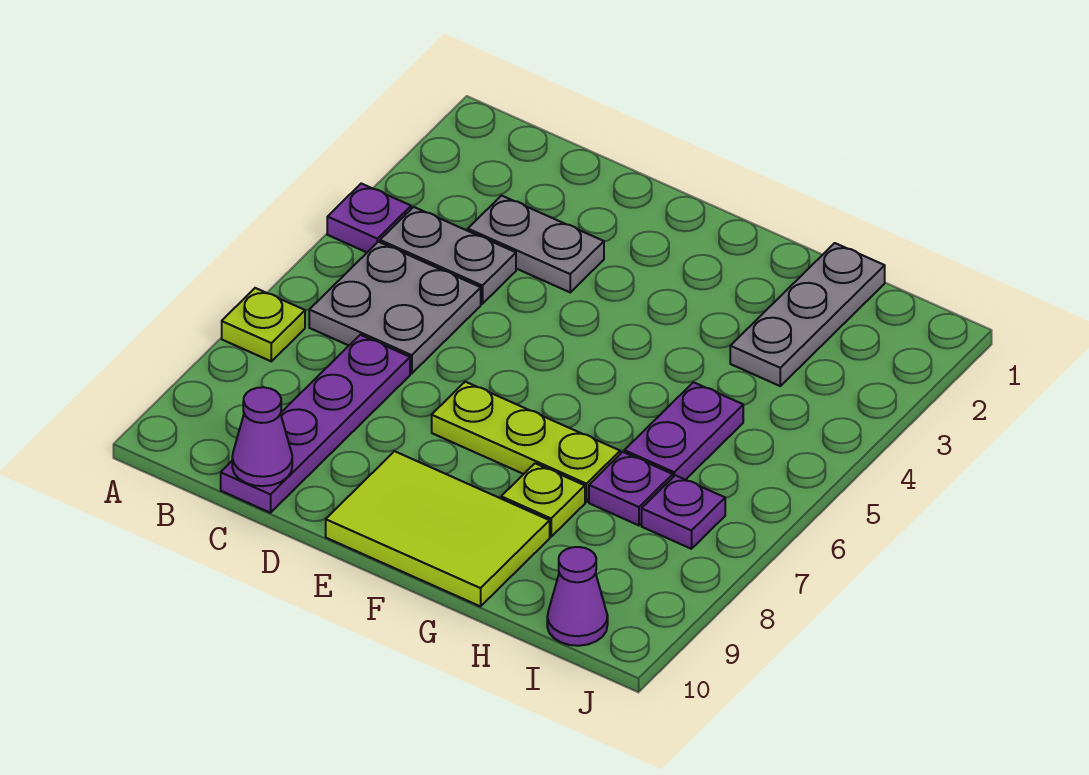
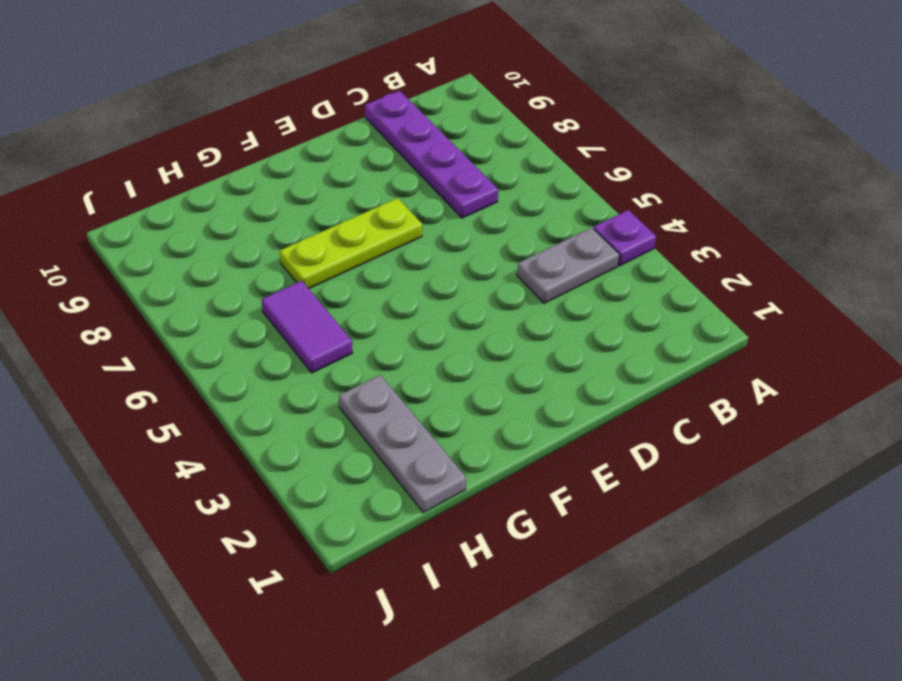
purple 1x2 tile [262,281,353,373] -> purple 1x2 plate [624,382,743,480]
none -> lime 1x1 plate [222,288,305,361]
none -> grey 2x2 plate [309,242,481,374]
none -> grey 1x2 plate [468,196,604,292]

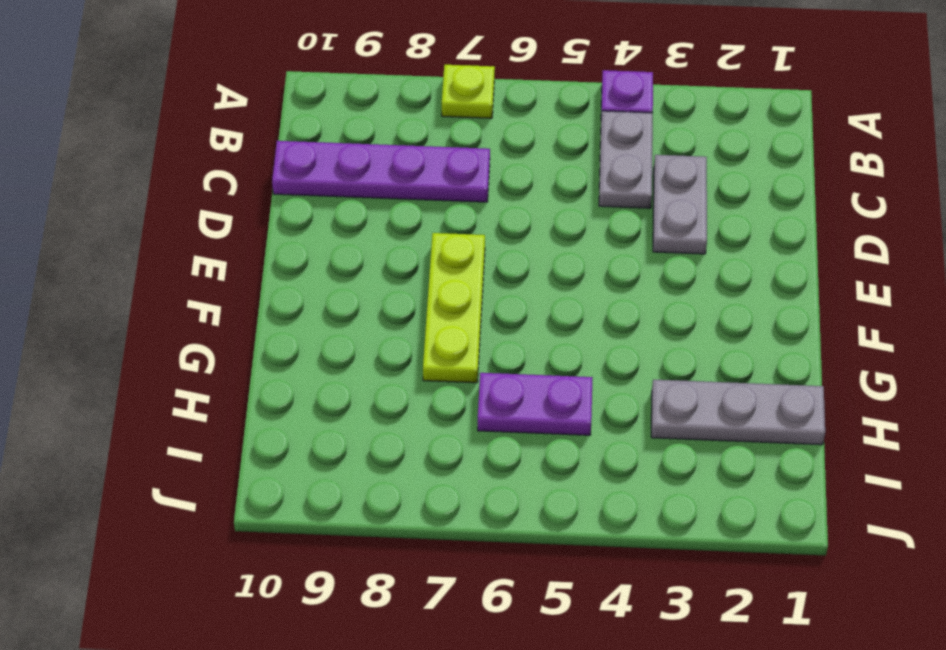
none -> grey 2x2 plate [309,242,481,374]
none -> lime 2x3 tile [326,451,550,606]
none -> lime 1x1 plate [501,463,585,537]

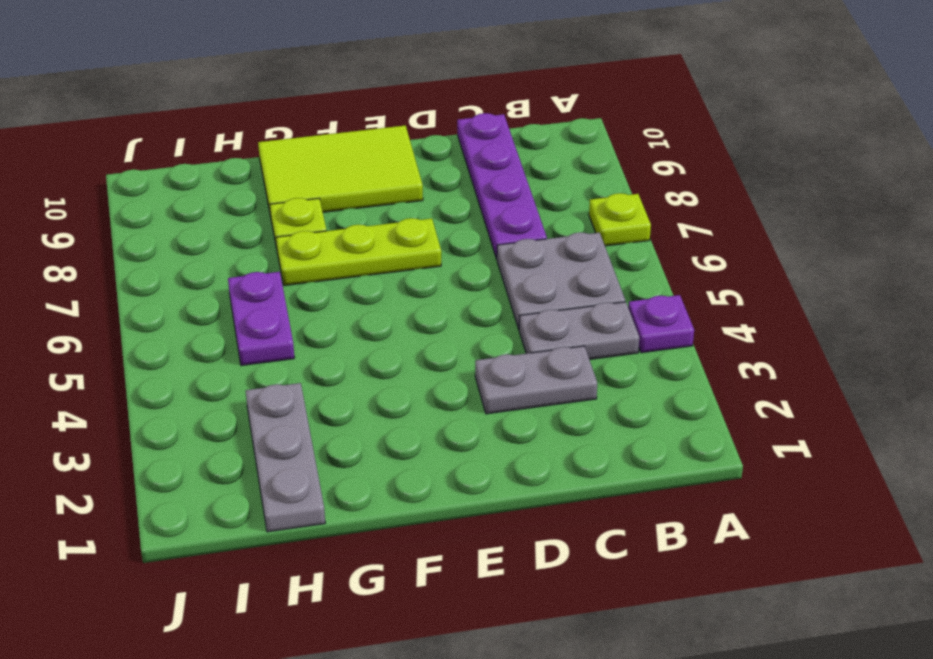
none -> purple 1x1 plate [589,452,673,525]
none -> purple 1x1 plate [642,475,725,549]
none -> purple 1x1 cone [547,547,608,646]

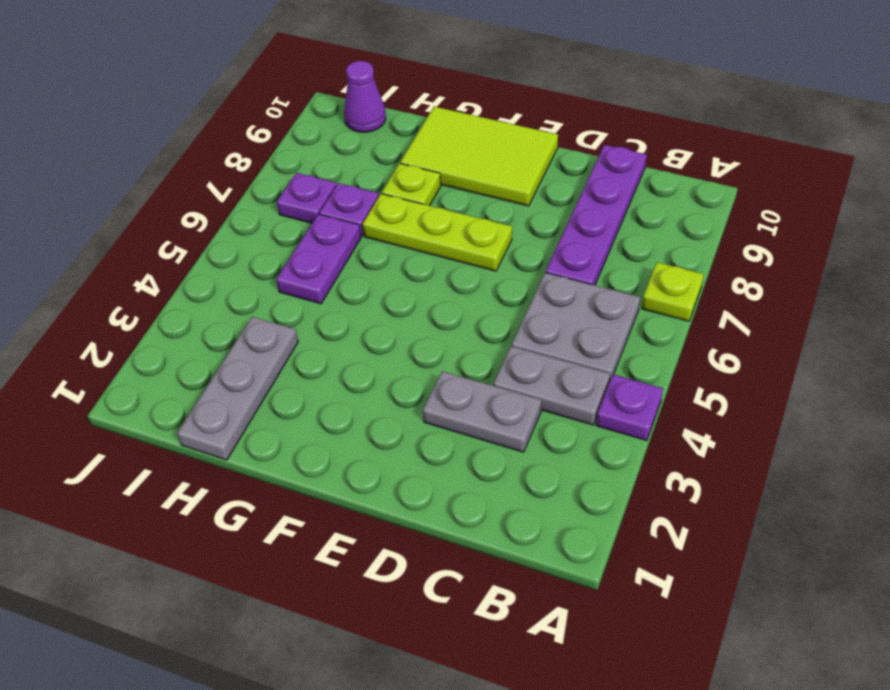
none -> purple 1x1 cone [232,387,292,486]

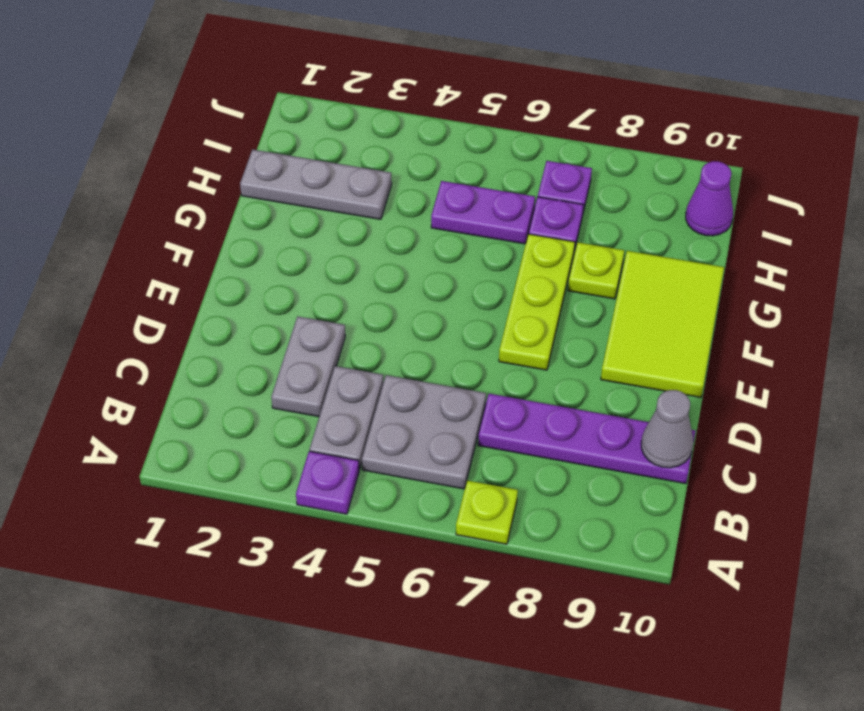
grey 1x1 cone [641,390,693,468] -> purple 1x1 cone [232,387,292,486]

